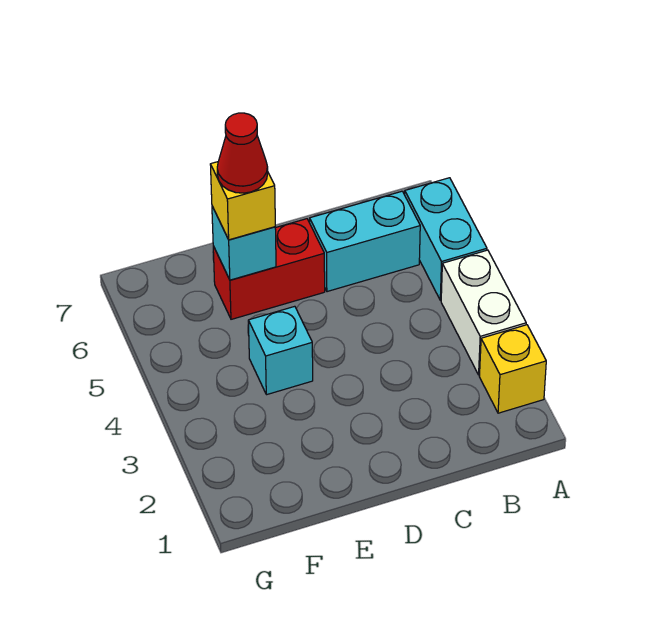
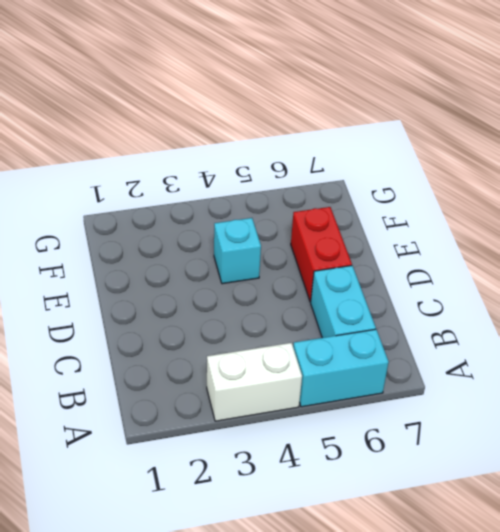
none -> yellow 1x1 brick [479,325,546,413]
none -> cyan 1x1 brick [212,206,276,280]

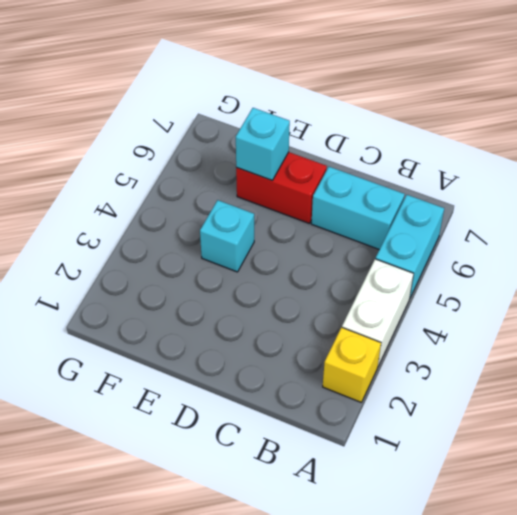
none -> yellow 1x1 brick [210,162,275,240]
none -> red 1x1 cone [217,113,268,193]

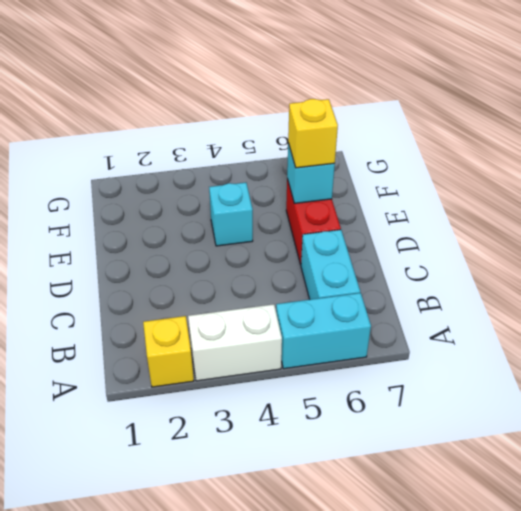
none -> red 1x1 cone [217,113,268,193]

